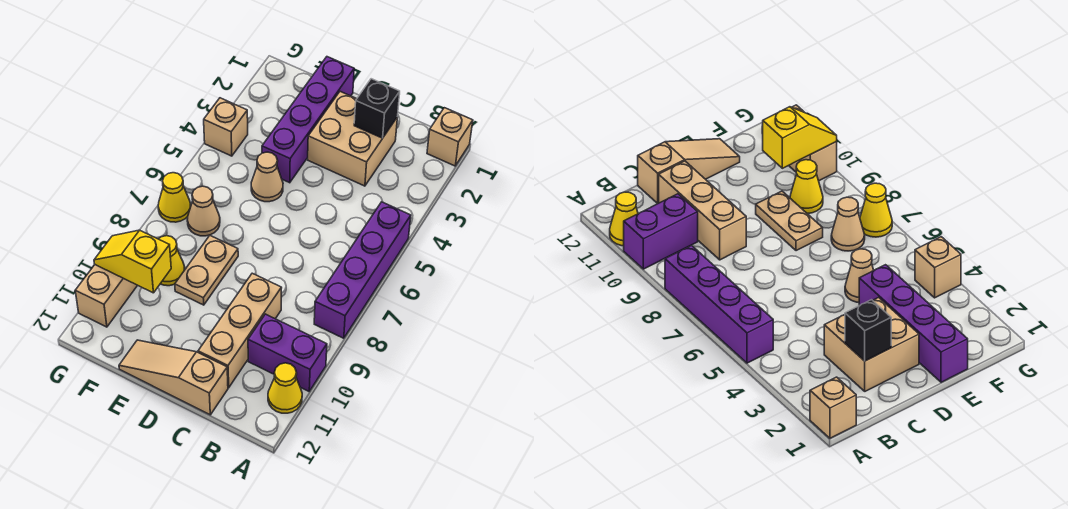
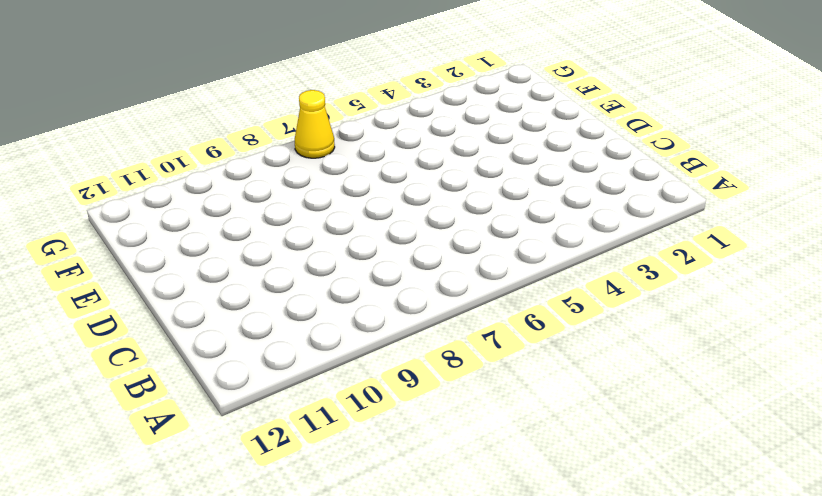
none -> tan 1x1 brick [427,108,473,166]
none -> purple 1x4 brick [314,202,411,338]
none -> purple 1x2 brick [248,314,327,391]

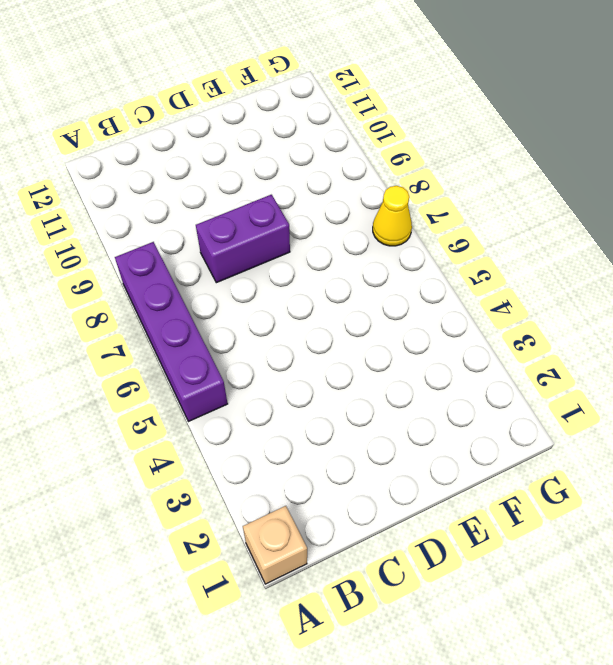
purple 1x2 brick [196,195,290,283] -> purple 1x2 brick moved to [248,314,327,391]
none -> yellow 1x1 cone [268,363,302,413]
none -> tan 2x2 brick [308,92,397,186]
none -> tan 1x3 brick [198,273,281,388]

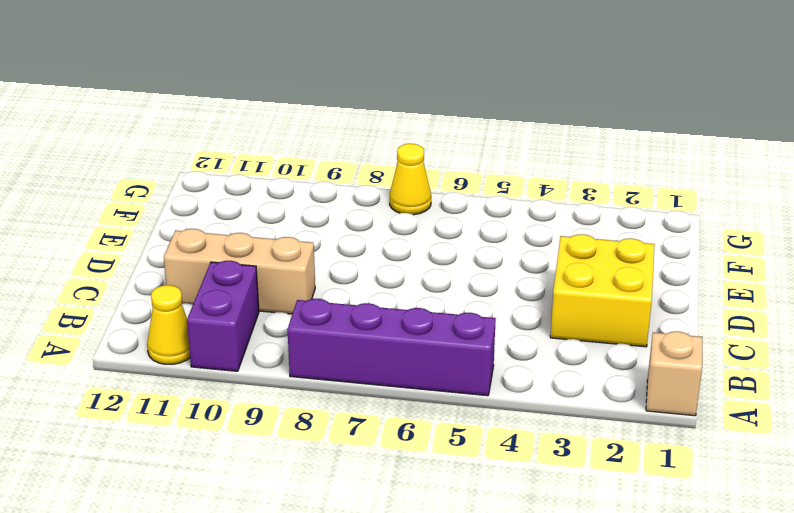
yellow 2x2 brick [550,234,655,347] -> tan 2x2 brick [308,92,397,186]
none -> tan 1x3 slope [119,340,228,415]
none -> purple 1x4 brick [262,57,354,183]
none -> tan 1x1 cone [251,152,283,202]

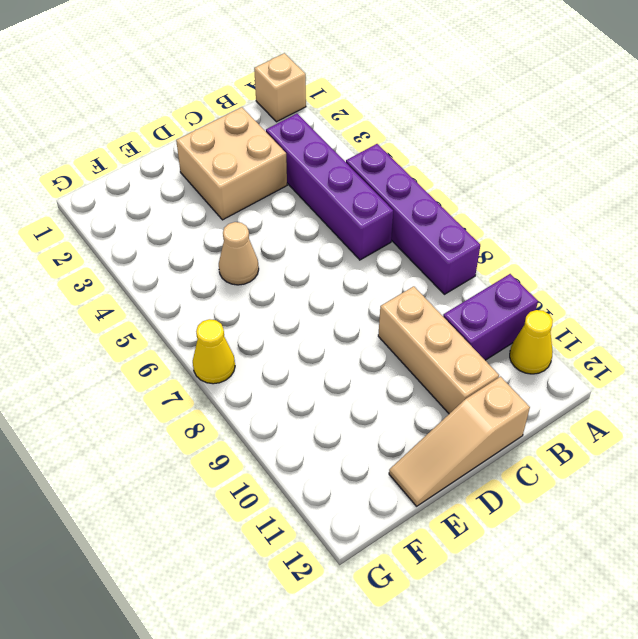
purple 1x4 brick [266,114,393,260] -> purple 1x4 brick moved to [262,57,354,183]
none -> tan 1x2 plate [175,236,238,305]
none -> tan 1x1 cone [187,186,220,236]
none -> yellow 1x1 cone [159,236,185,286]

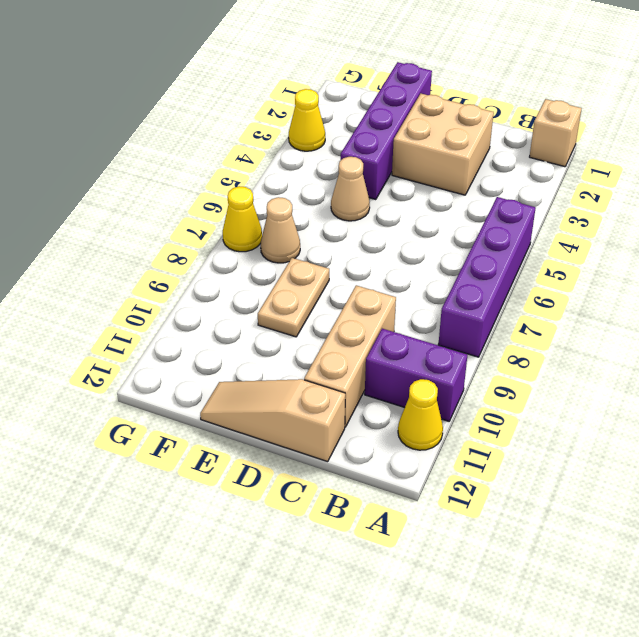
yellow 1x1 cone [289,89,325,151] -> yellow 1x1 cone moved to [159,236,185,286]
none -> tan 1x1 brick [204,98,248,156]
none -> tan 1x2 brick [75,265,137,327]
none -> black 1x1 brick [354,79,400,138]

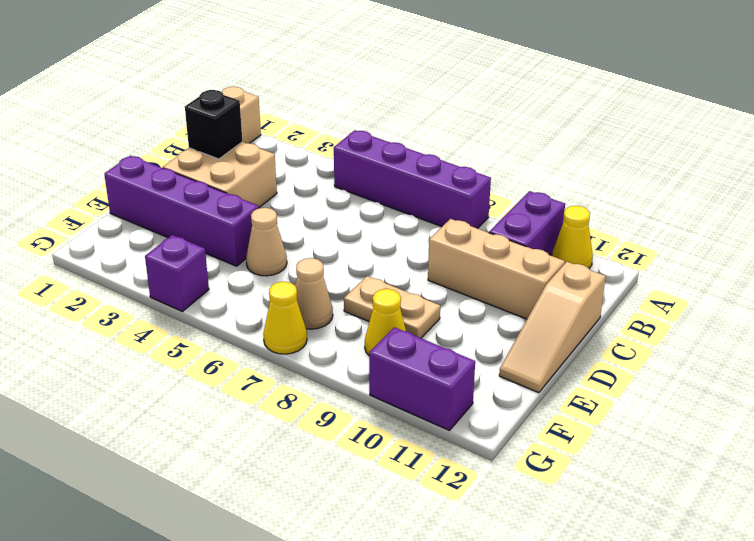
purple 1x1 brick [145,235,209,312] -> tan 1x1 brick [204,98,248,156]
purple 1x2 brick [369,327,475,430] -> tan 1x2 brick [75,265,137,327]
none -> yellow 1x2 slope [94,230,171,293]

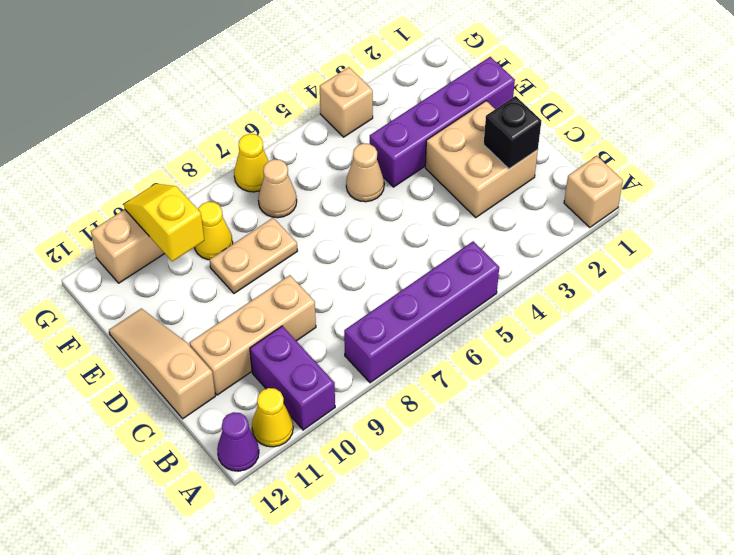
purple 1x1 cone [217,412,259,471] -> none

